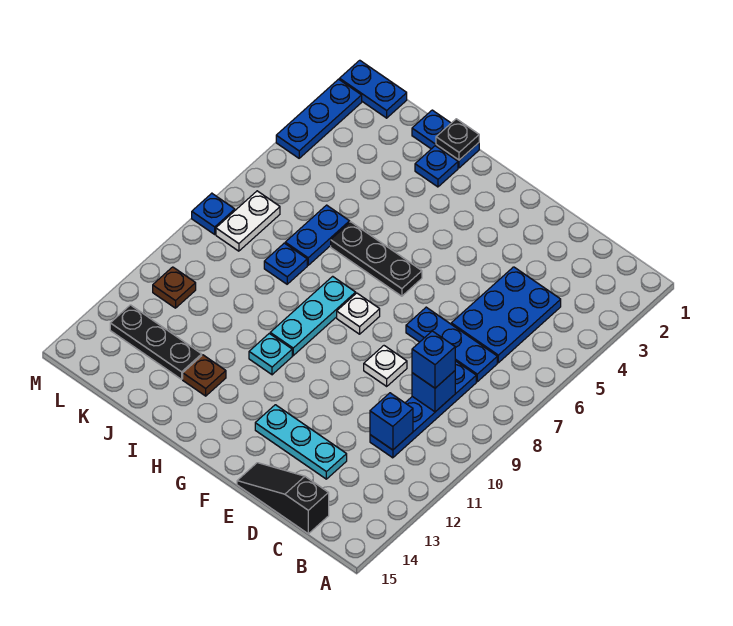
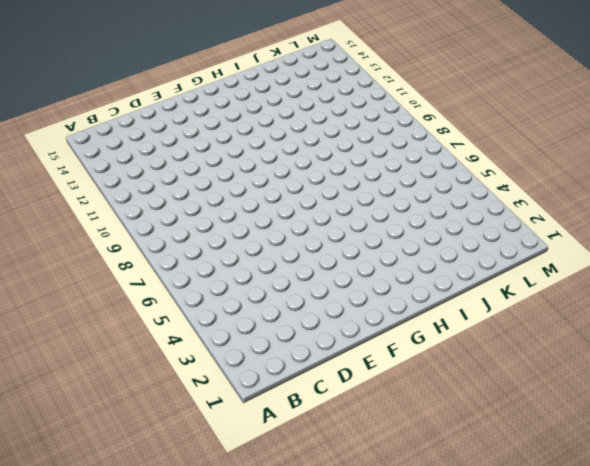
none -> blue 2x3 plate [451,267,561,363]
none -> blue 1x3 plate [406,307,497,382]
none -> blue 1x4 plate [370,361,476,458]

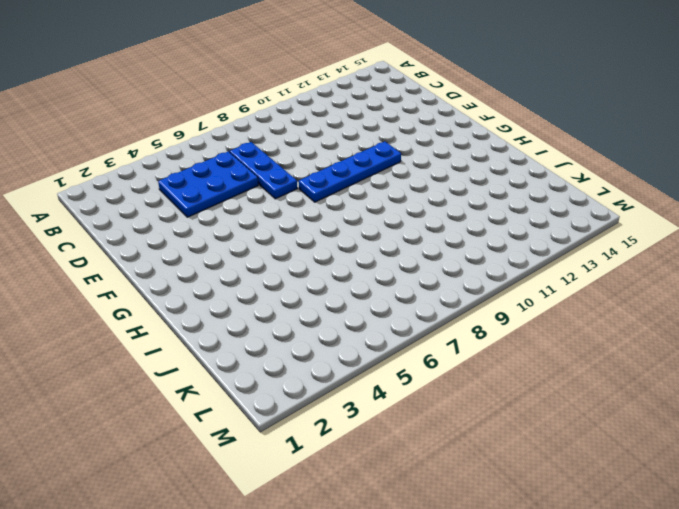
blue 1x4 plate [299,141,401,202] -> blue 1x4 plate moved to [370,361,476,458]
none -> black 1x3 slope [237,463,329,534]
none -> cyan 1x3 plate [255,405,347,479]
none -> white 1x1 plate [364,346,407,386]

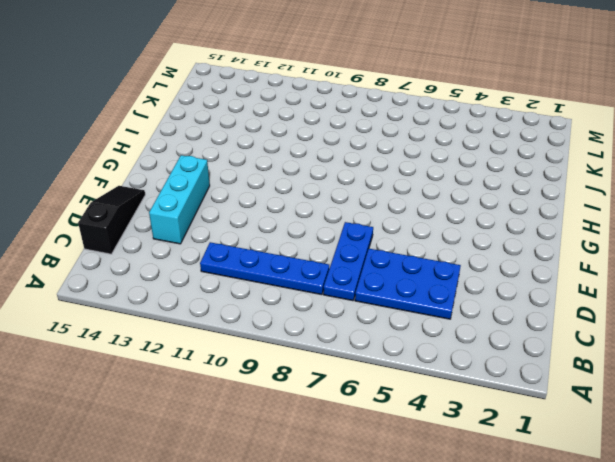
cyan 1x3 brick [149,155,210,244] -> cyan 1x3 plate [255,405,347,479]
none -> white 1x1 plate [364,346,407,386]
none -> black 1x3 plate [331,222,422,296]
none -> white 1x1 plate [337,293,380,334]

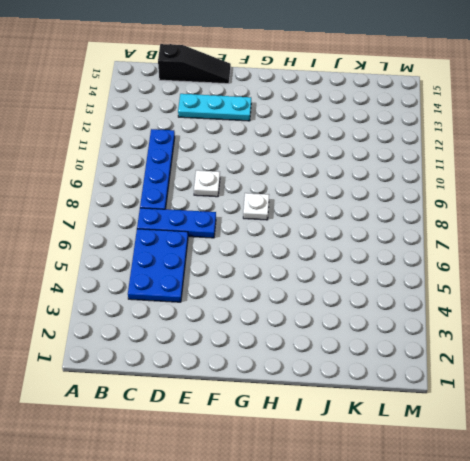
none -> black 1x3 plate [331,222,422,296]
none -> cyan 1x3 plate [270,276,356,356]
none -> cyan 1x1 plate [249,333,292,375]

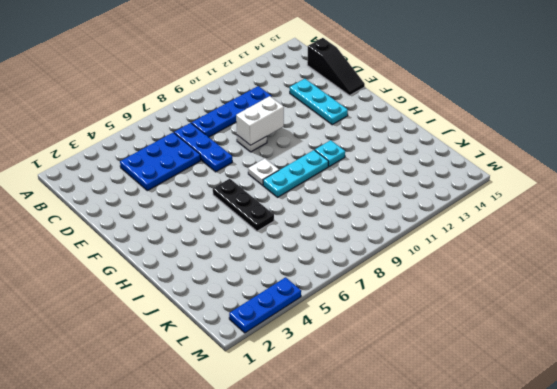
white 1x2 brick [236,96,284,145] -> none
none -> blue 1x2 plate [412,110,479,168]
none -> blue 1x1 plate [415,146,458,187]
none -> brown 1x1 plate [183,355,226,396]

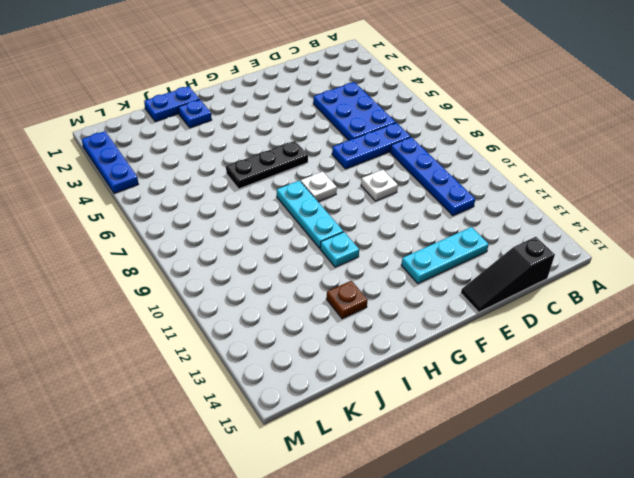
none -> blue 1x2 plate [285,205,350,265]
none -> blue 1x1 plate [264,243,307,284]
none -> black 1x3 plate [110,305,202,379]

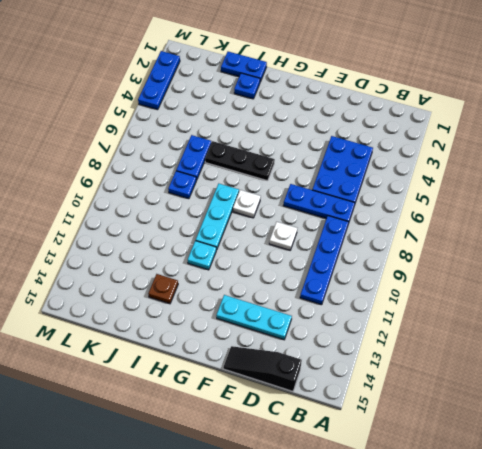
none -> black 1x3 plate [110,305,202,379]
none -> blue 1x2 plate [340,60,407,118]
none -> white 1x2 plate [216,191,280,251]

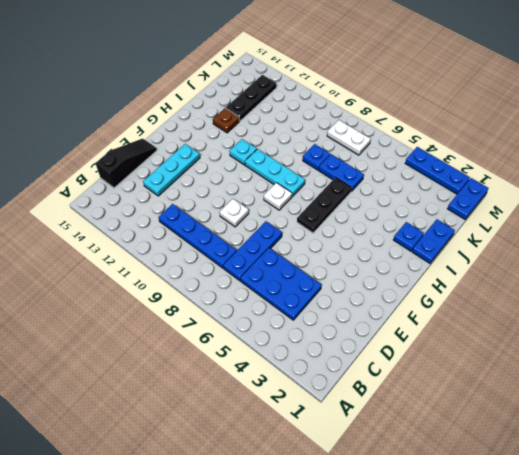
none -> brown 1x1 plate [153,267,196,308]
none -> blue 1x1 plate [192,193,235,234]
none -> blue 1x1 brick [412,371,455,412]

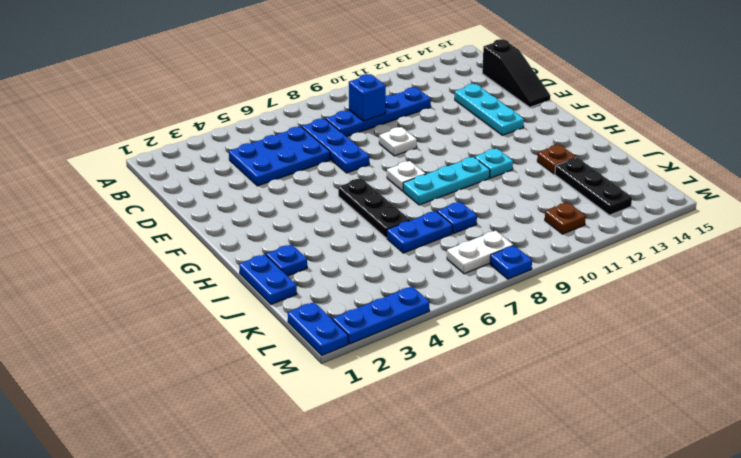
none -> blue 1x1 brick [370,393,413,450]
none -> black 1x1 plate [436,119,479,160]
none -> blue 1x1 brick [412,331,455,388]

